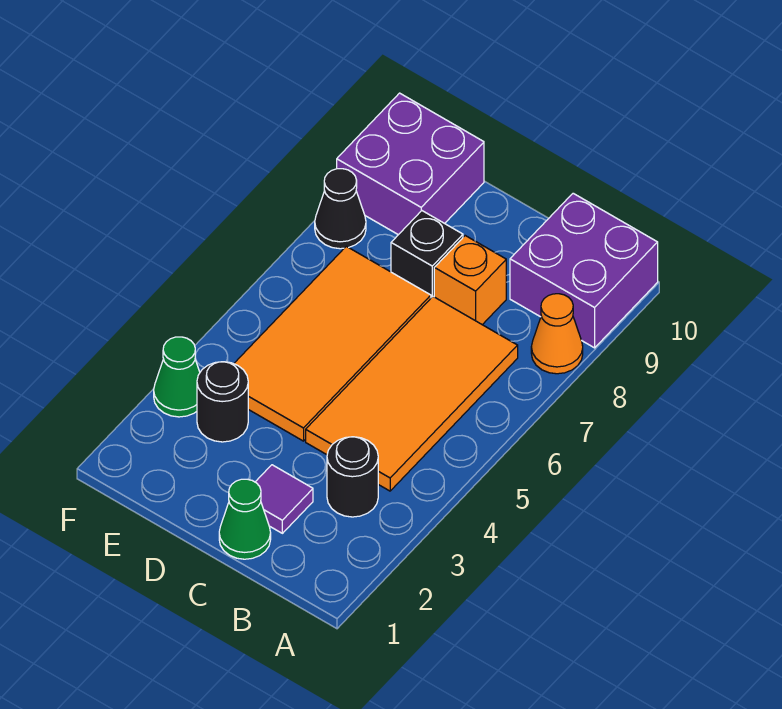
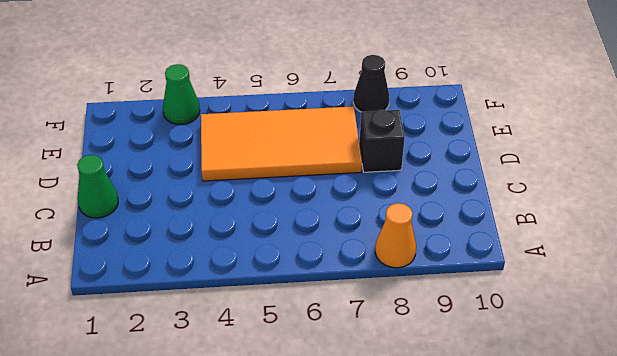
none -> purple 2x2 brick [510,193,658,348]
none -> black 1x1 round brick [327,437,378,517]
none -> orange 2x4 tile [306,297,518,491]

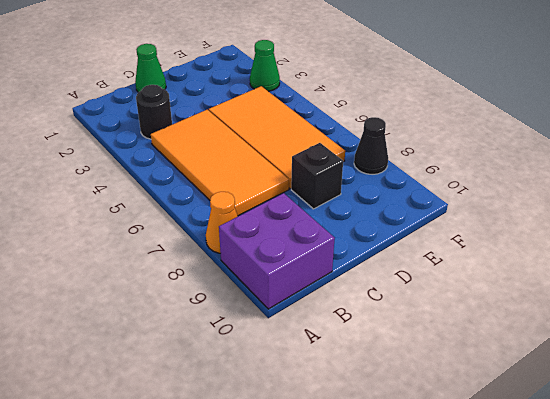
none -> purple 1x1 tile [256,465,313,533]
none -> orange 1x1 brick [434,236,506,325]
none -> black 1x1 round brick [197,362,248,442]

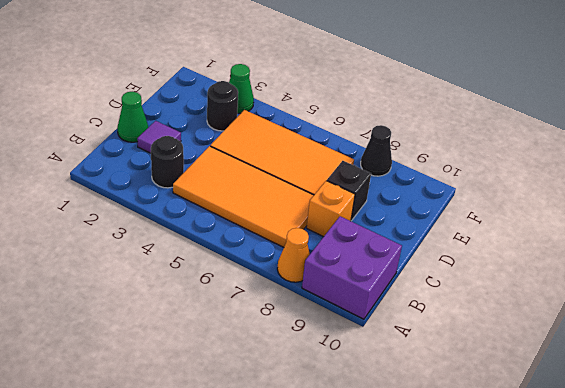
none -> purple 2x2 brick [337,93,484,235]

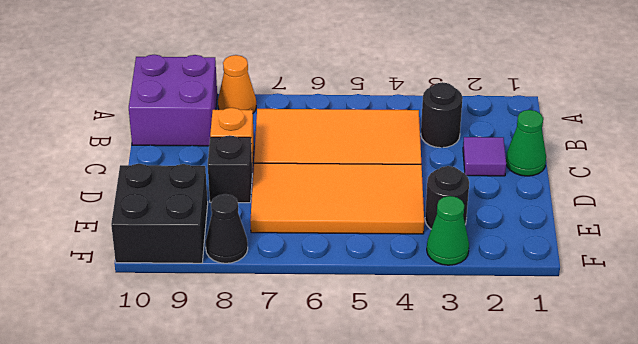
black 2x2 brick [111,164,208,263] -> purple 2x2 brick [337,93,484,235]

